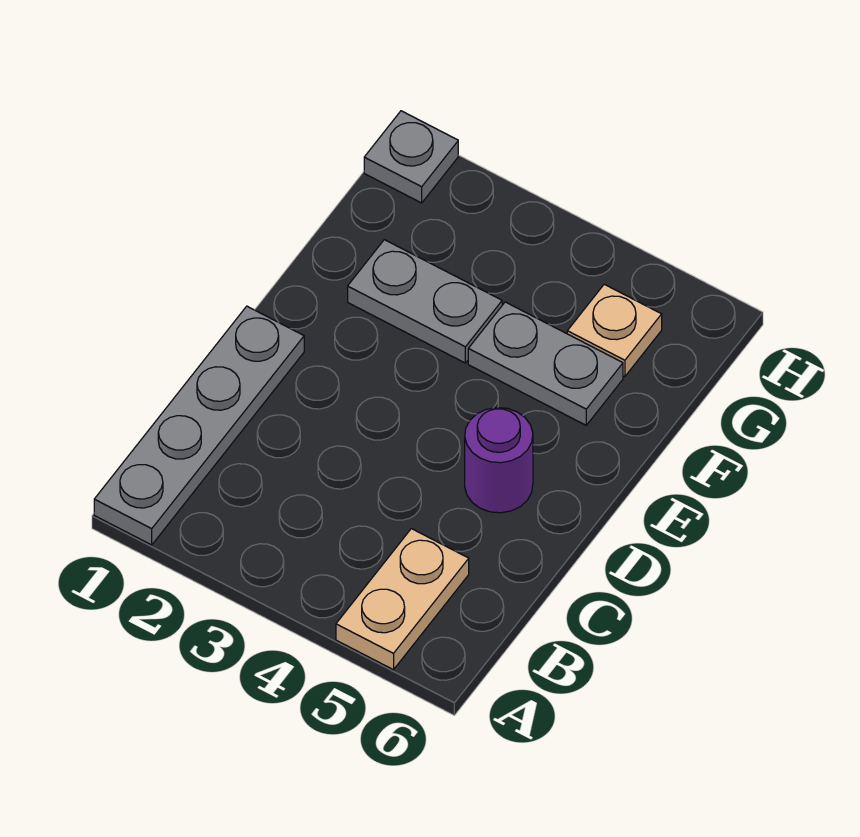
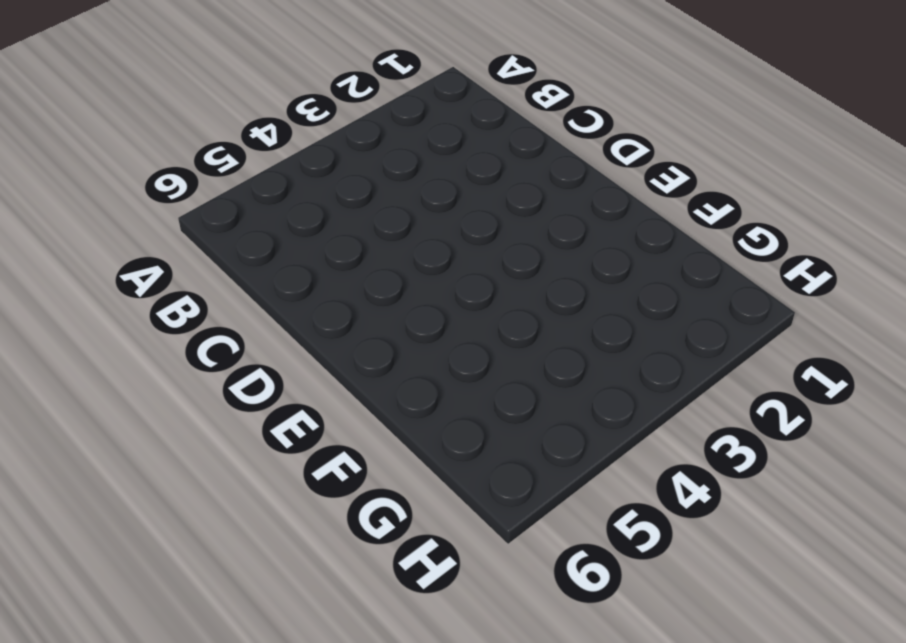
none -> grey 1x4 plate [94,306,304,545]
none -> tan 1x2 plate [336,529,469,670]

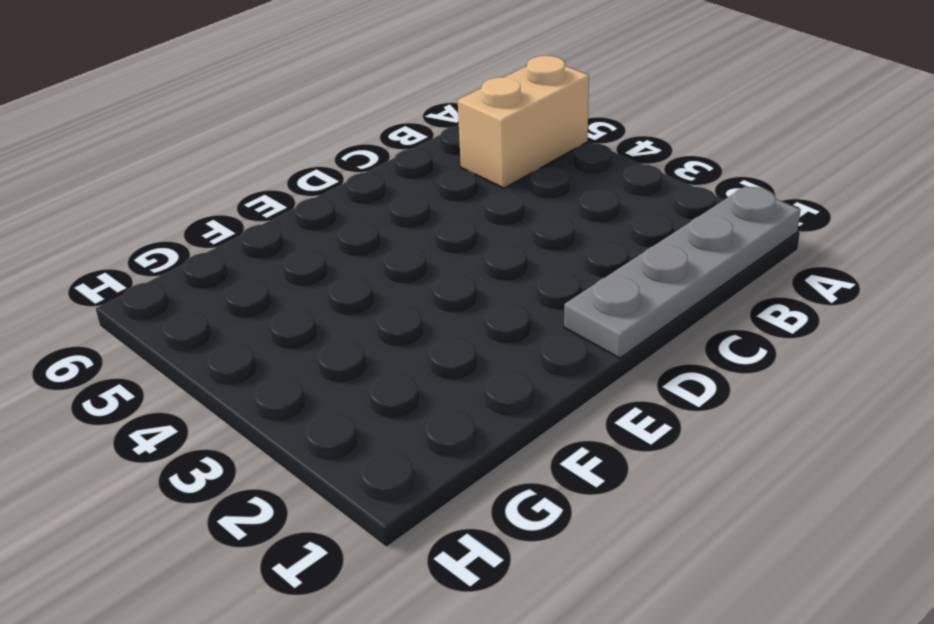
tan 1x2 brick [458,56,589,188] -> tan 1x2 plate [336,529,469,670]
none -> purple 1x1 round brick [465,408,533,513]
none -> grey 1x2 plate [348,240,502,363]

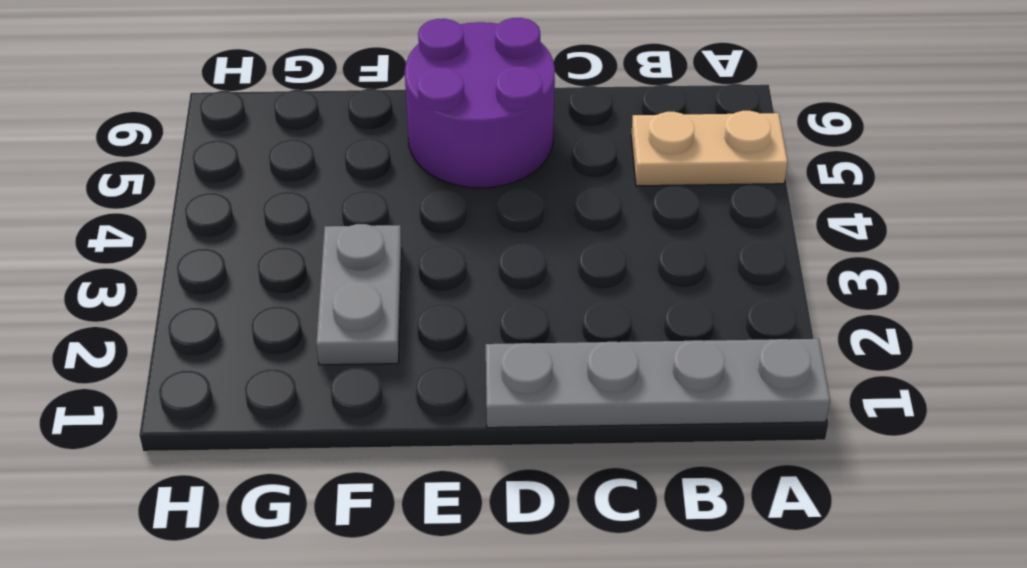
purple 2x2 round brick [405,18,555,188] -> purple 1x1 round brick [465,408,533,513]
none -> grey 1x2 plate [468,302,623,425]
none -> tan 1x1 plate [567,284,662,377]

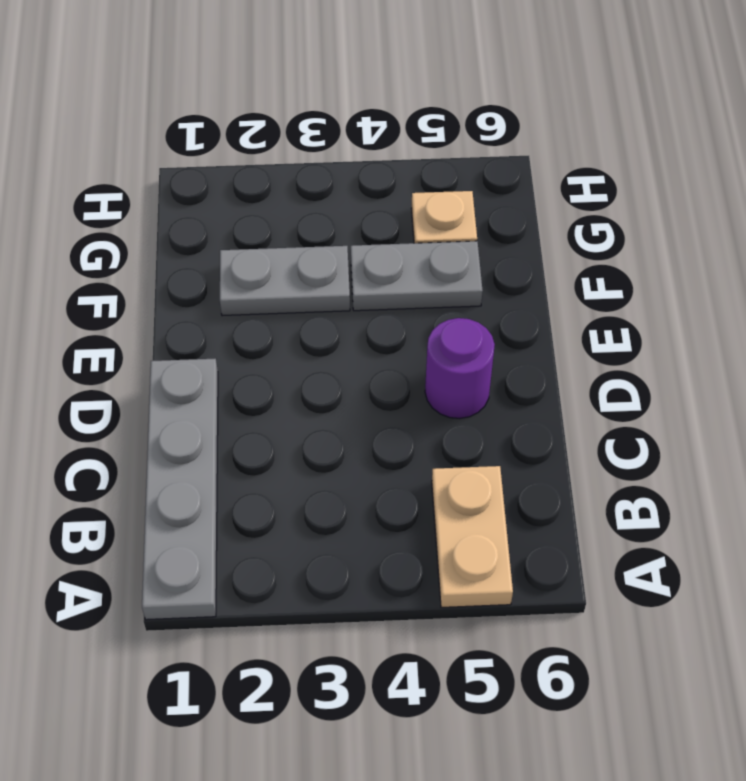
none -> grey 1x1 plate [364,111,458,203]

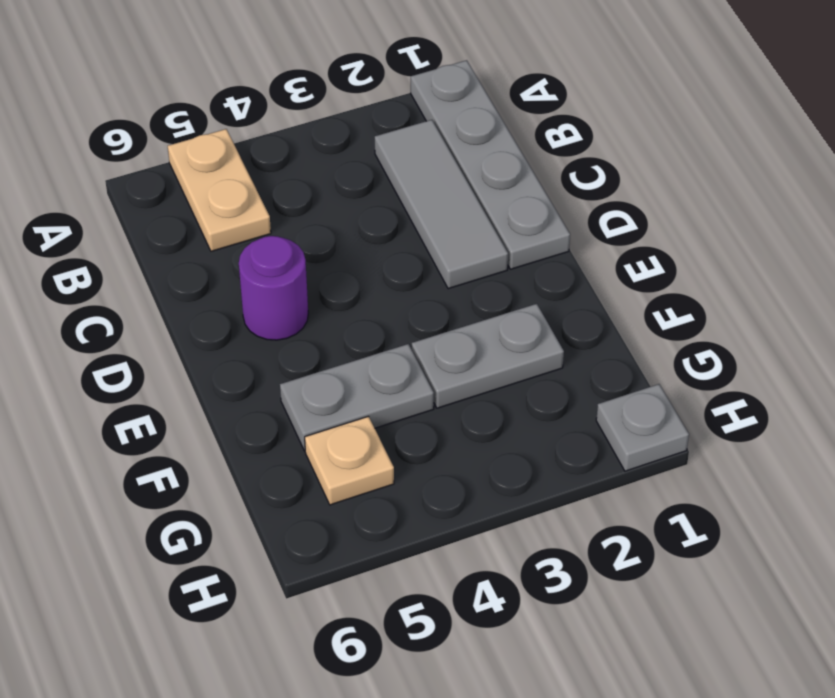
grey 1x3 tile [375,120,508,289] -> none

